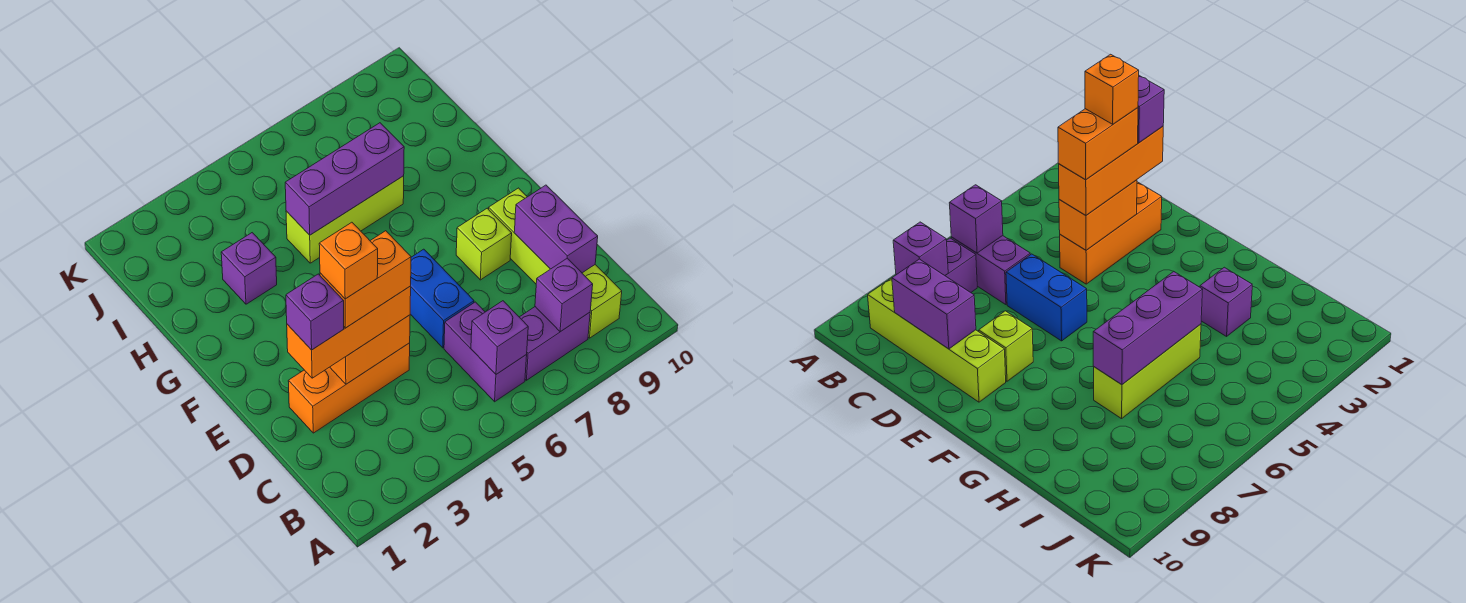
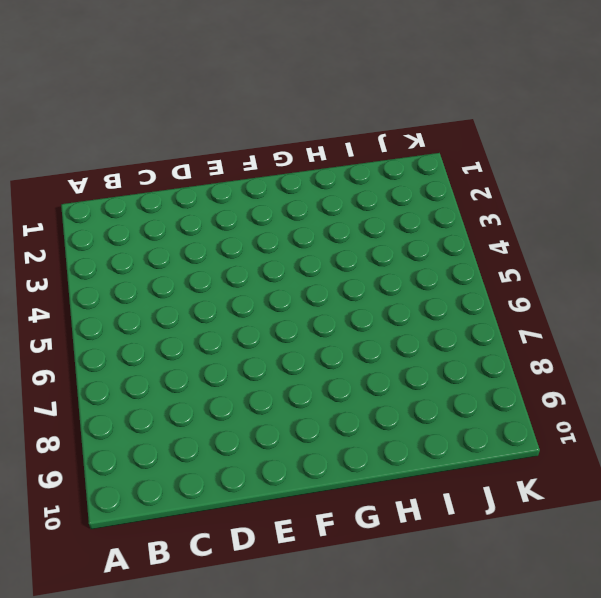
none -> purple 1x2 brick [444,302,527,402]
none -> purple 1x2 brick [520,307,590,380]
none -> lime 1x4 brick [489,188,622,338]

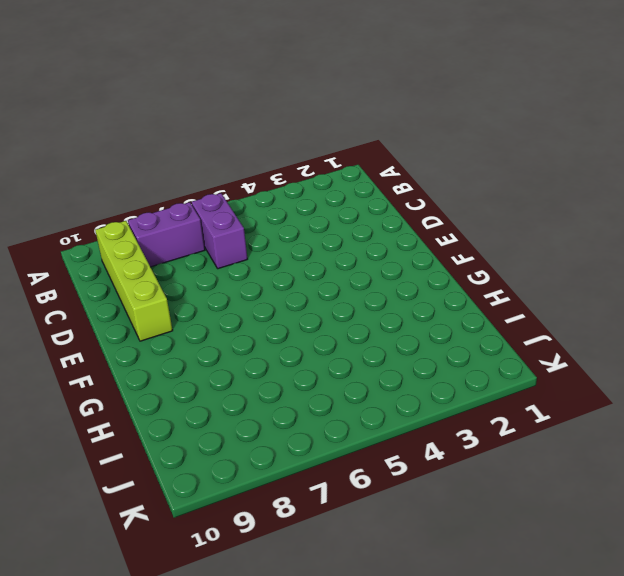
none -> orange 1x3 brick [288,343,410,433]
none -> blue 1x2 brick [410,249,474,348]
none -> lime 1x1 brick [456,208,512,280]

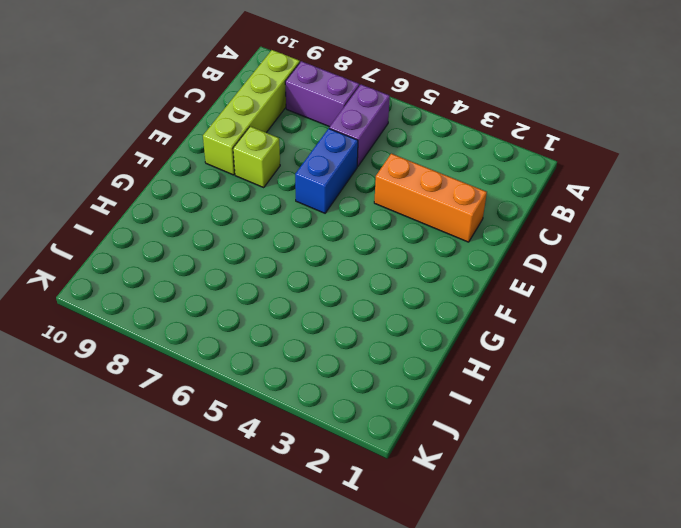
none -> purple 1x1 brick [221,233,277,304]
none -> lime 1x3 brick [286,176,404,263]
none -> purple 1x1 brick [471,301,528,374]

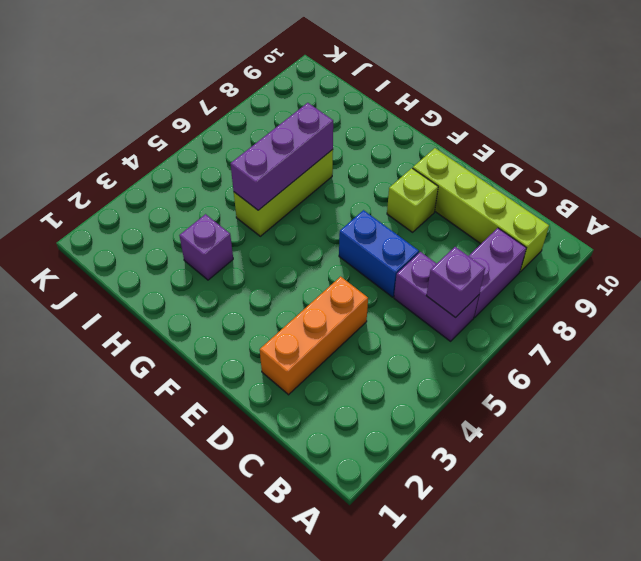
none -> purple 1x1 brick [535,258,593,332]
none -> purple 1x2 brick [514,185,598,273]
none -> orange 1x2 brick [330,315,410,384]

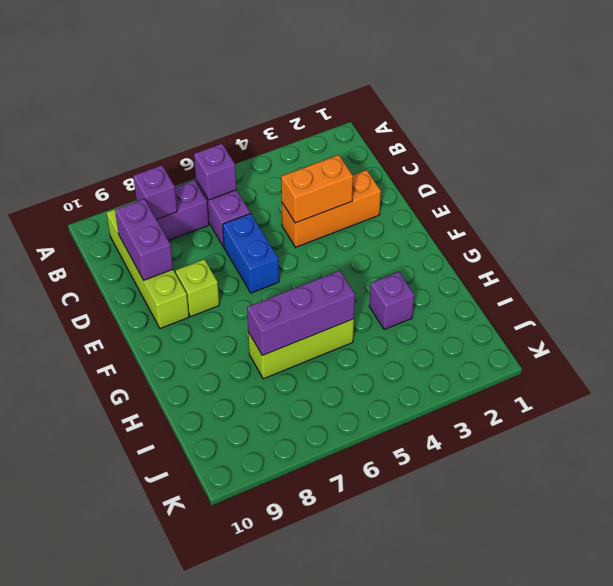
none -> orange 1x3 brick [287,286,411,378]
none -> purple 1x1 brick [286,274,344,350]
none -> orange 1x2 brick [320,231,411,328]

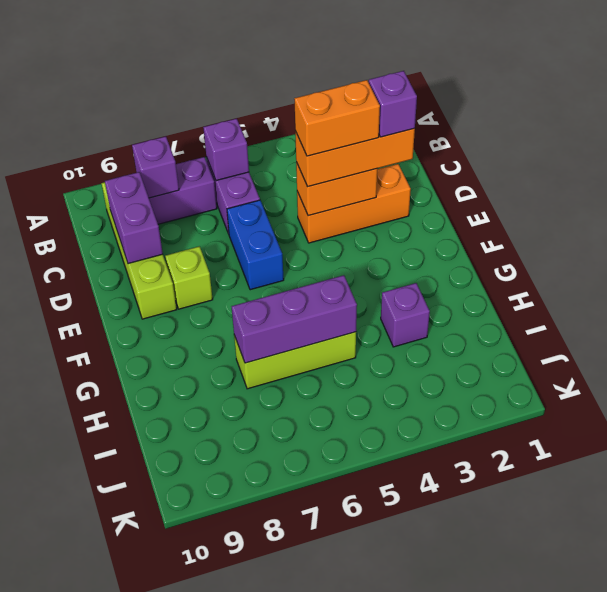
none -> orange 1x1 brick [319,222,378,299]

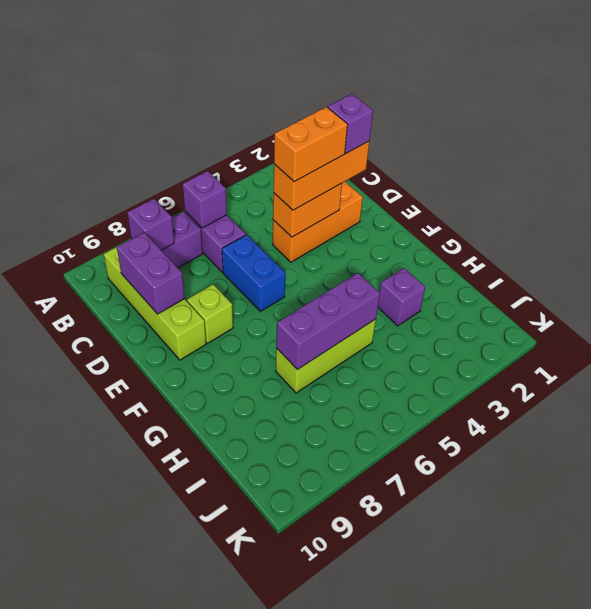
none -> orange 1x1 brick [319,222,378,299]

